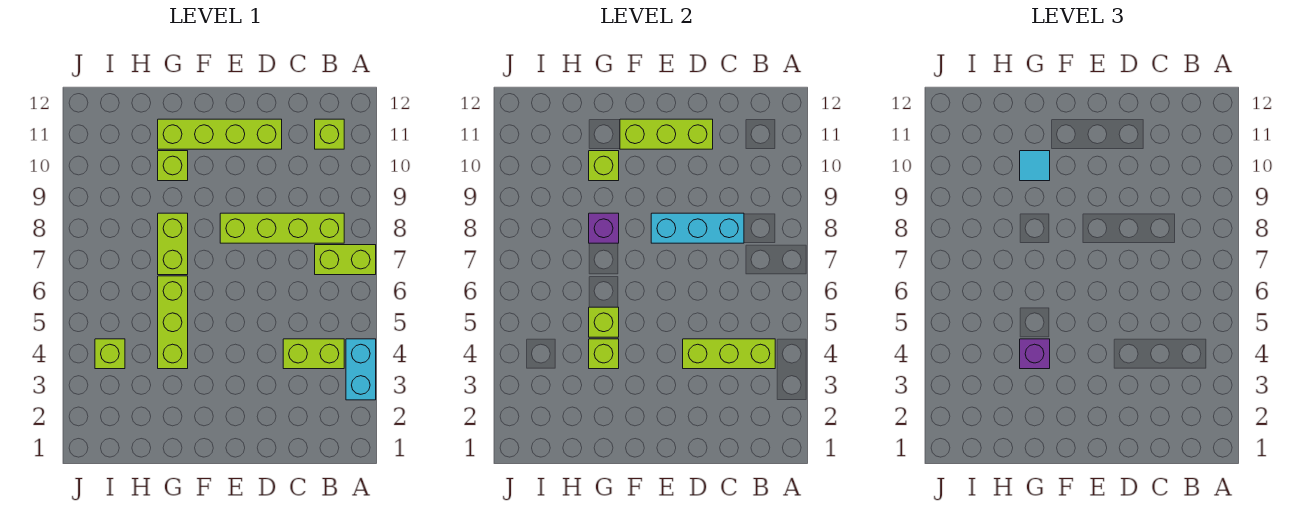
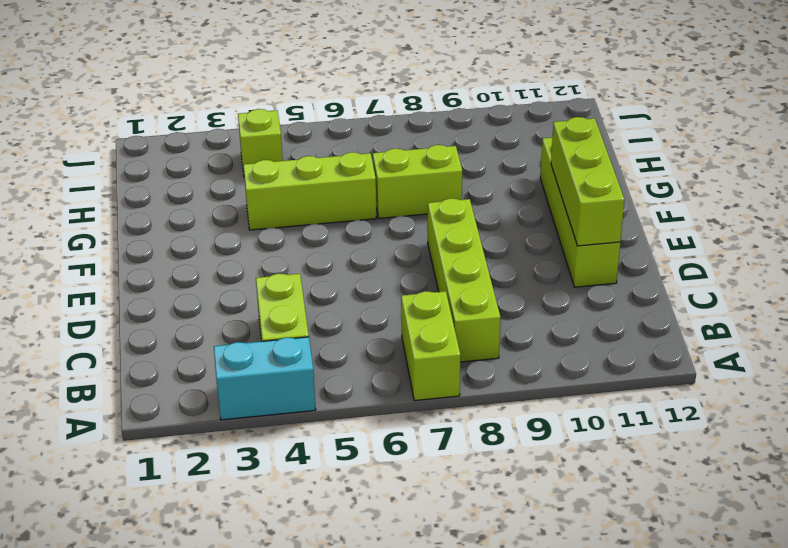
none -> lime 1x1 brick [315,119,344,149]
none -> lime 1x1 brick [158,151,188,181]
none -> lime 1x3 brick [683,339,775,369]

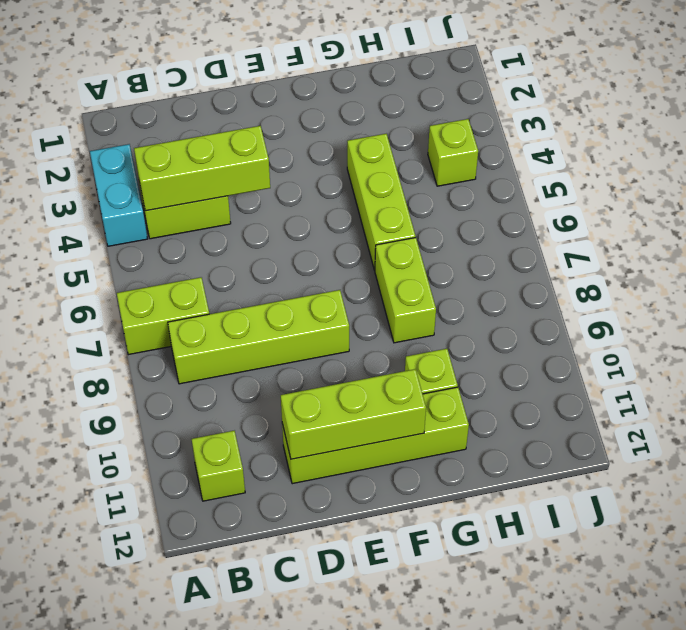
none -> cyan 1x3 brick [651,213,744,243]
none -> lime 1x1 brick [589,339,619,369]
none -> lime 1x1 brick [589,307,619,337]

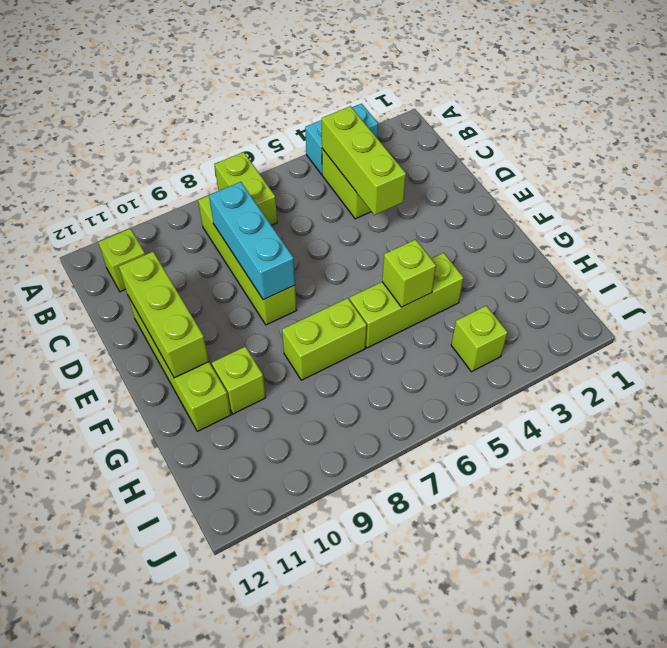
none -> lime 1x1 brick [589,339,619,369]
none -> purple 1x1 brick [589,213,619,243]
none -> lime 1x1 brick [589,151,619,181]

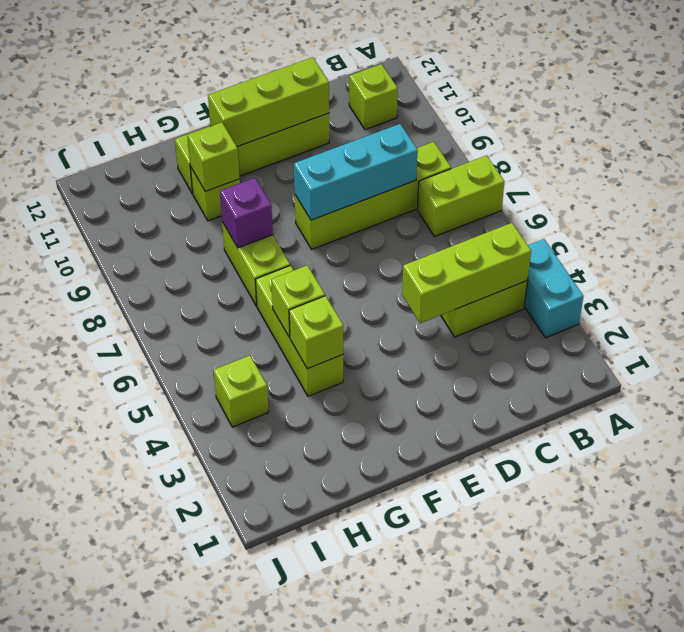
none -> purple 1x1 brick [1020,339,1050,369]
none -> cyan 1x1 tile [1020,151,1050,181]

